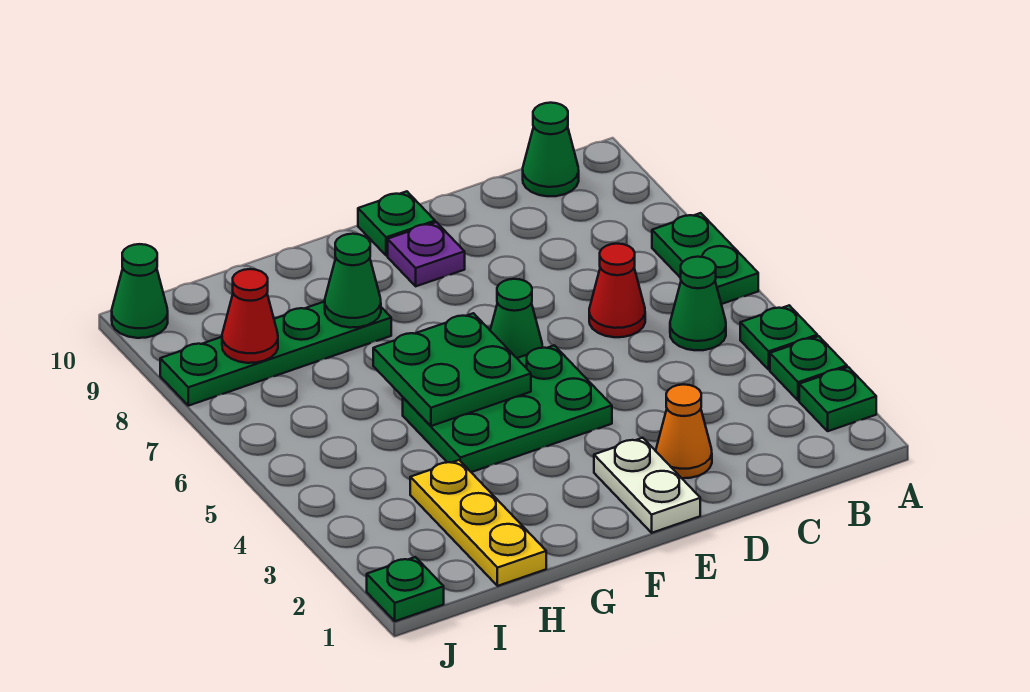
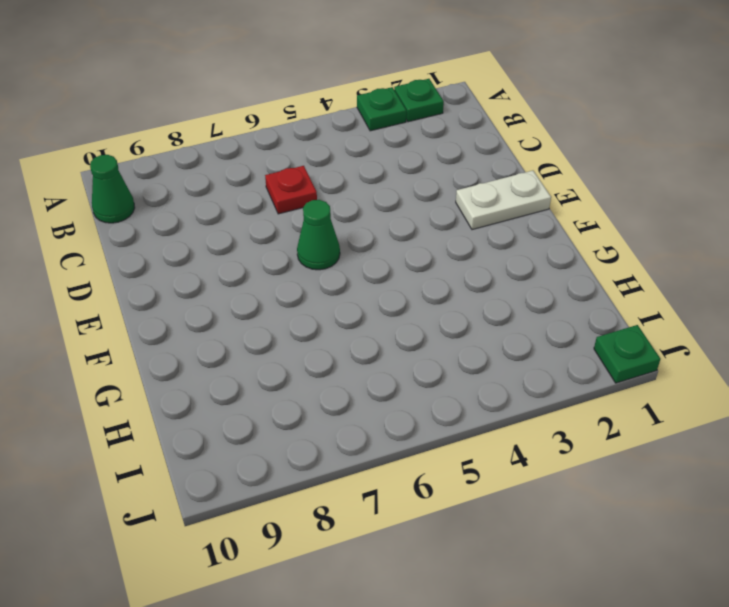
red 1x1 plate [265,166,317,214] -> red 1x1 cone [589,244,645,337]
none -> green 1x1 plate [740,305,817,370]
none -> green 1x2 plate [652,213,758,304]
none -> green 1x1 cone [670,257,726,350]

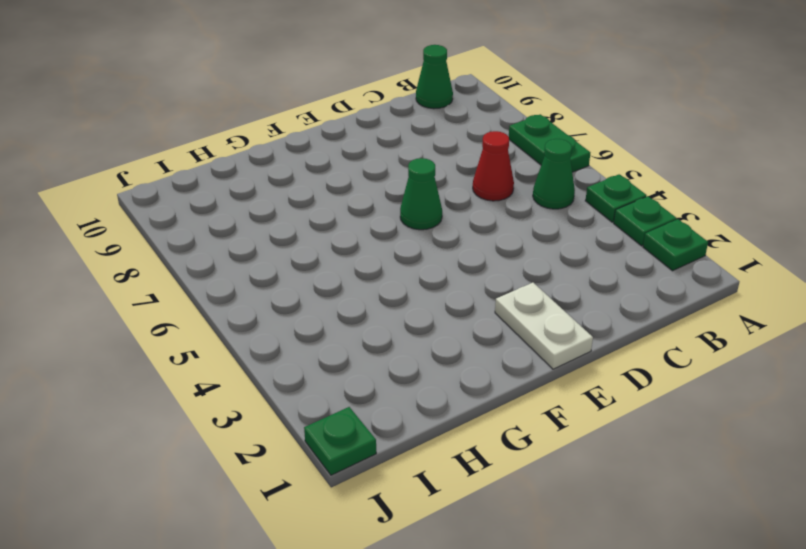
none -> orange 1x1 cone [656,384,712,478]
none -> green 2x3 plate [403,345,612,472]
none -> purple 1x1 plate [388,222,465,286]

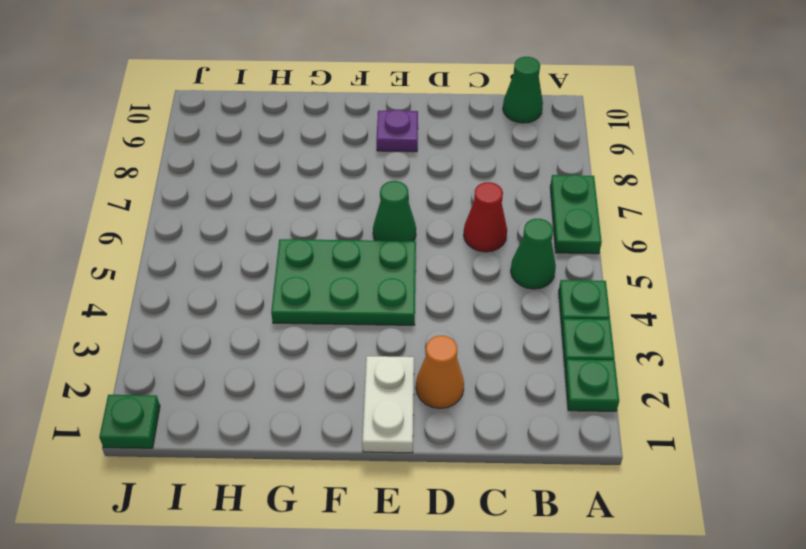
none -> green 1x1 plate [358,191,435,256]
none -> green 1x4 plate [160,302,391,406]
none -> yellow 1x3 plate [410,460,546,586]

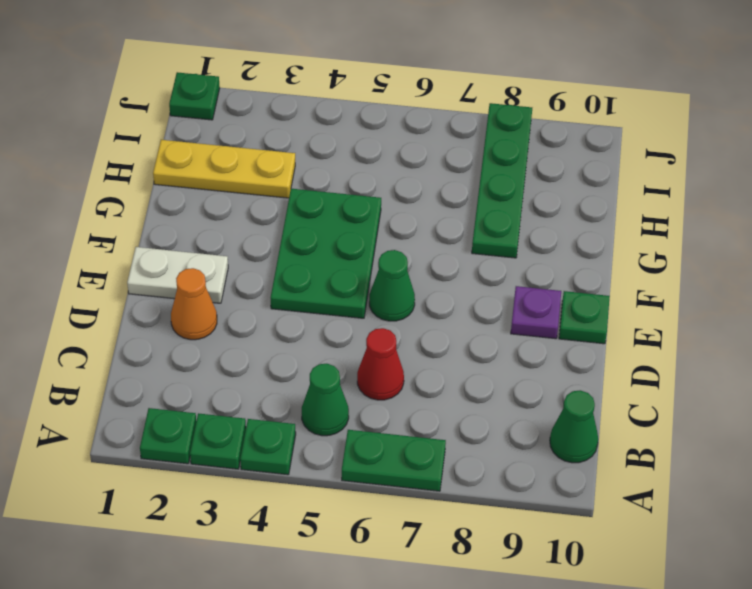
none -> green 1x1 cone [112,244,168,338]
none -> green 2x2 plate [373,313,531,426]
none -> green 1x1 cone [325,234,381,328]

